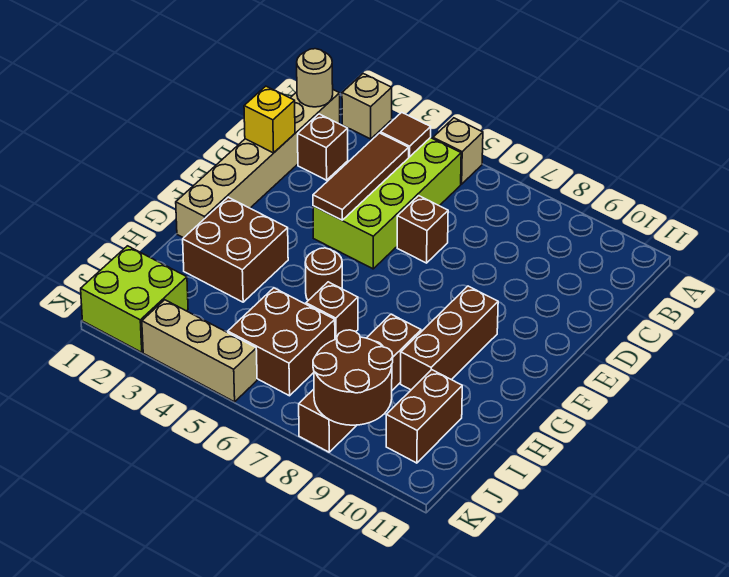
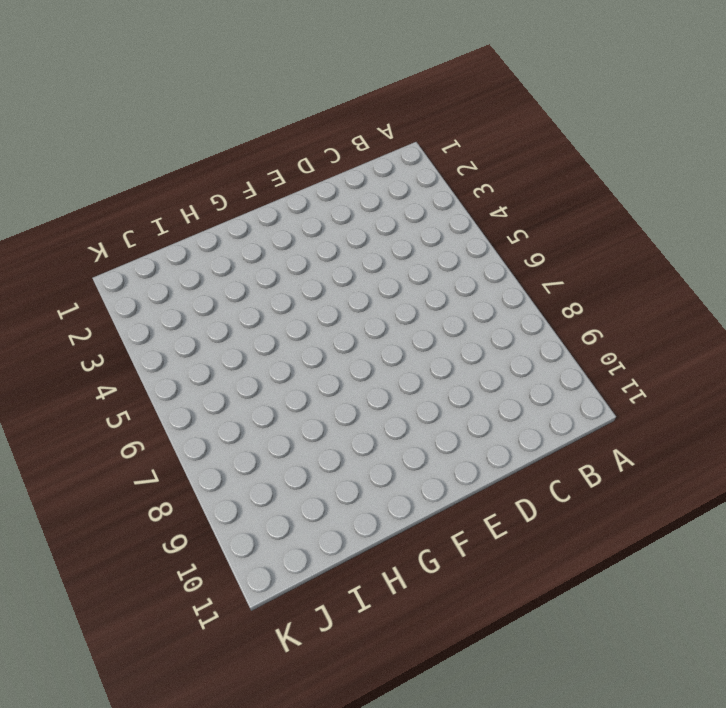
none -> tan 1x1 brick [342,74,392,139]
none -> tan 1x1 brick [433,118,483,184]
none -> tan 1x6 brick [176,90,340,238]

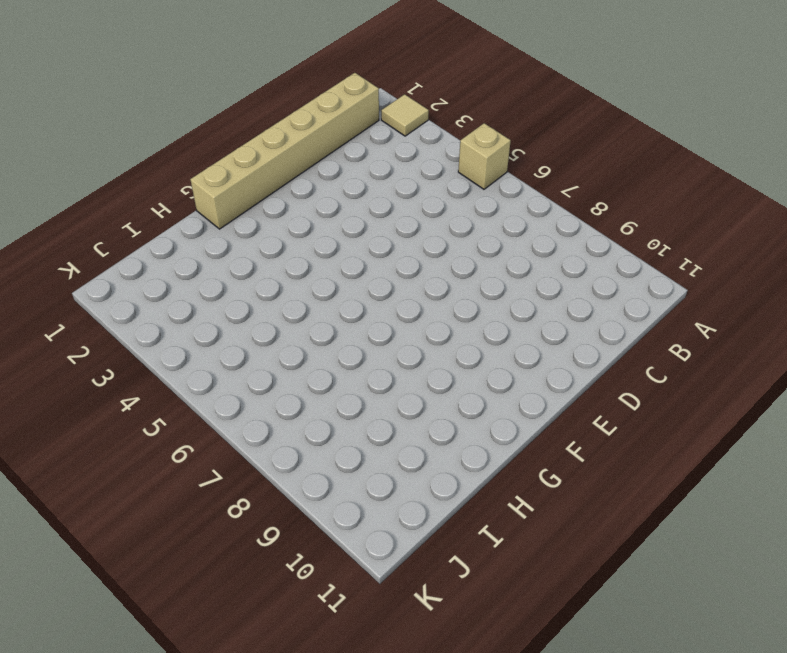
tan 1x1 tile [381,94,429,136] -> tan 1x1 brick [342,74,392,139]
none -> lime 2x4 brick [313,138,461,269]
none -> brown 1x1 brick [298,114,348,180]
none -> brown 1x1 brick [397,196,448,263]

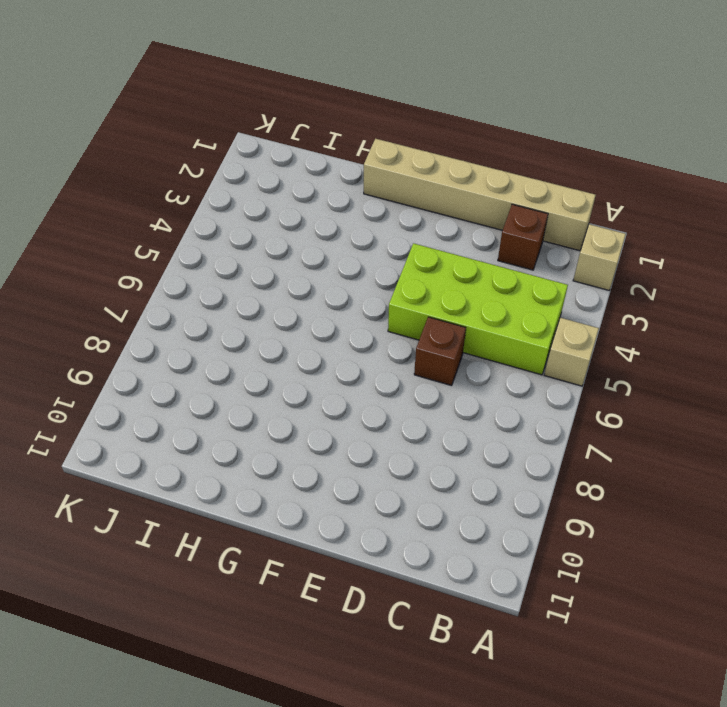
none -> brown 1x3 brick [401,286,498,390]
none -> brown 2x2 brick [183,197,288,302]
none -> brown 1x1 round brick [305,248,342,300]

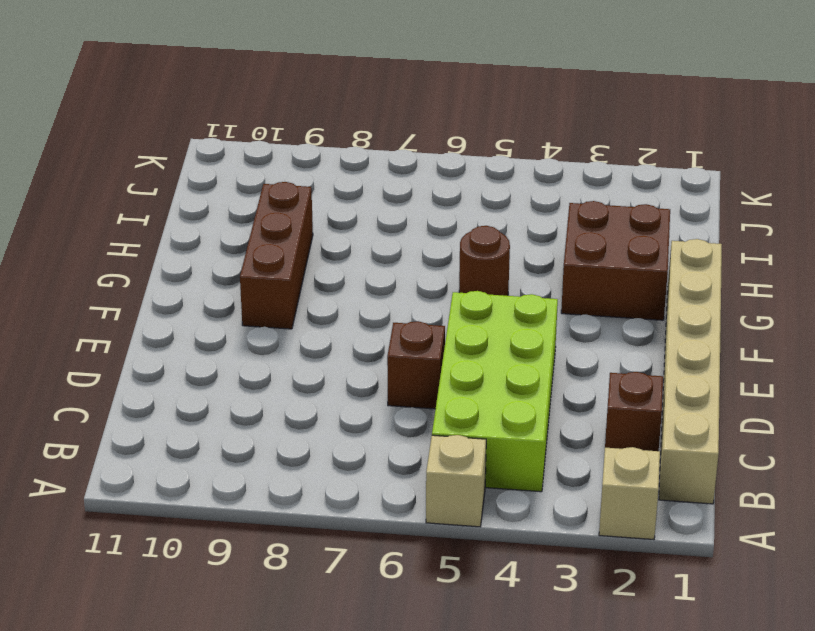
none -> brown 1x1 brick [306,282,358,339]
none -> brown 1x4 brick [299,314,421,452]
none -> brown 2x2 brick [228,288,335,396]

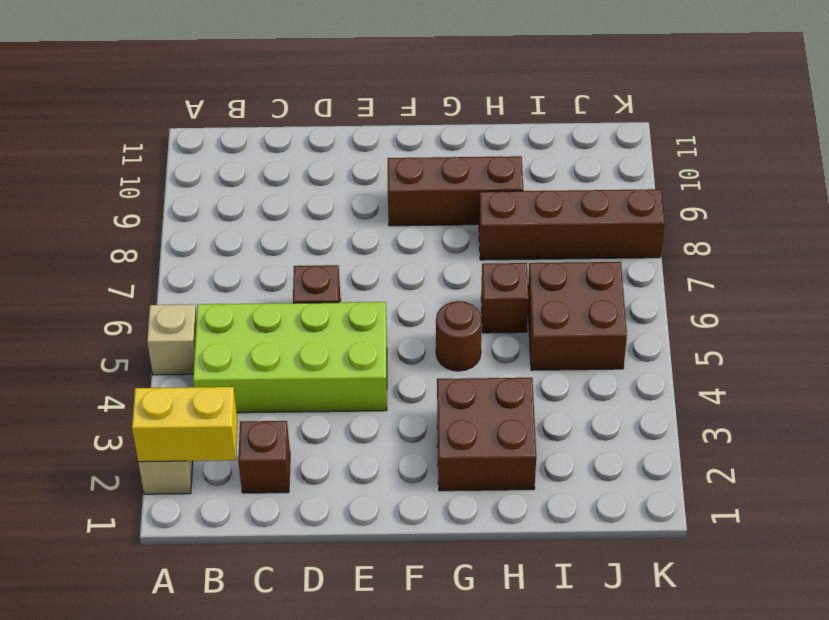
yellow 1x2 brick [132,387,238,462] -> none
none -> tan 1x6 brick [176,90,340,238]
none -> brown 1x2 brick [386,370,462,463]
none -> lime 2x2 brick [81,246,188,352]

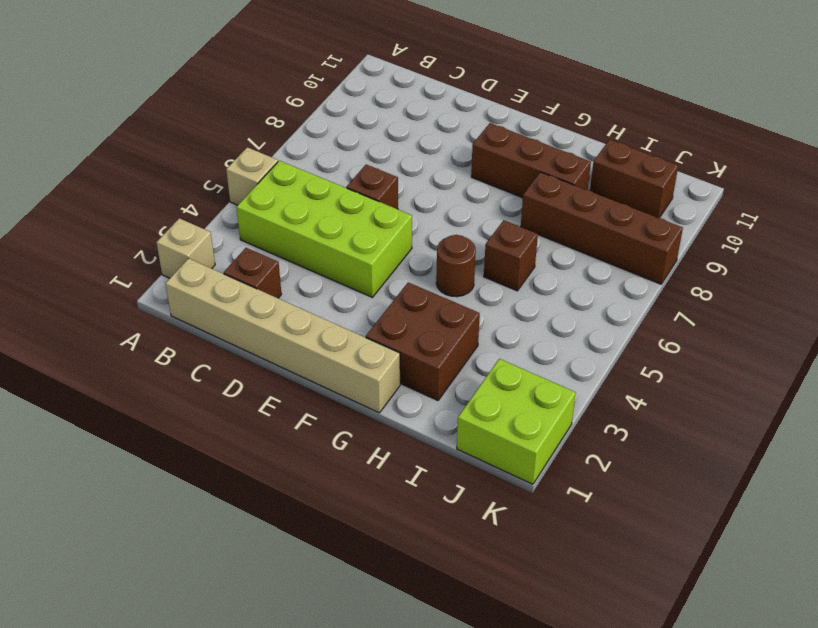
none -> brown 2x2 brick [228,288,335,396]
none -> tan 1x3 brick [142,300,257,402]
none -> tan 1x1 round brick [297,49,333,107]

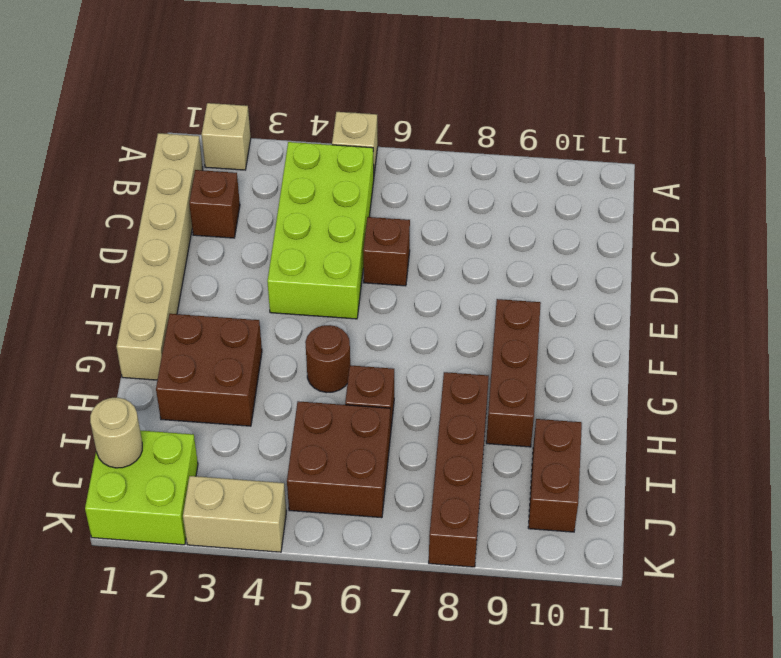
tan 1x1 round brick [90,398,142,468] -> tan 1x1 round brick moved to [297,49,333,107]
tan 1x2 brick [183,476,286,552] -> tan 1x3 brick [142,300,257,402]
none -> brown 1x1 tile [381,112,431,157]
none -> brown 1x3 tile [313,133,409,220]
none -> yellow 1x1 brick [244,86,295,153]

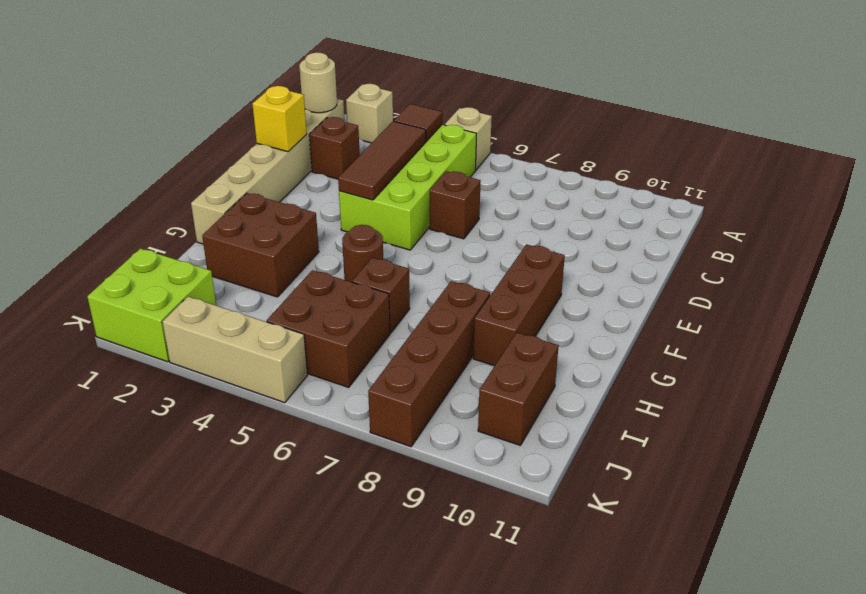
none -> brown 2x2 round brick [313,330,393,425]

